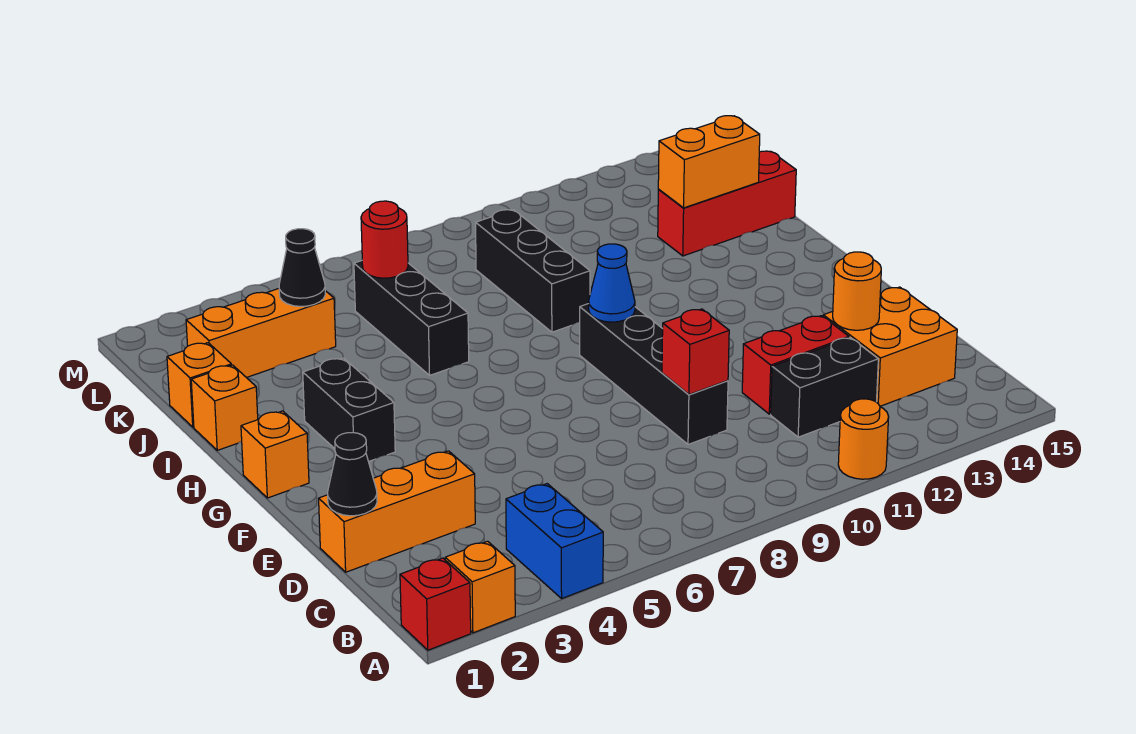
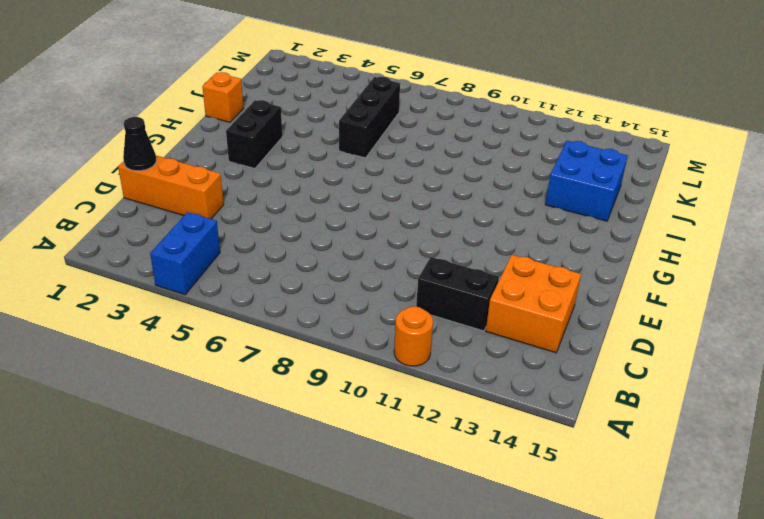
blue 2x2 brick [545,141,628,221] -> red 1x3 brick [658,151,796,256]
none -> red 1x1 brick [400,558,471,650]
none -> orange 1x1 brick [445,541,515,633]
none -> black 1x4 brick [580,304,728,444]

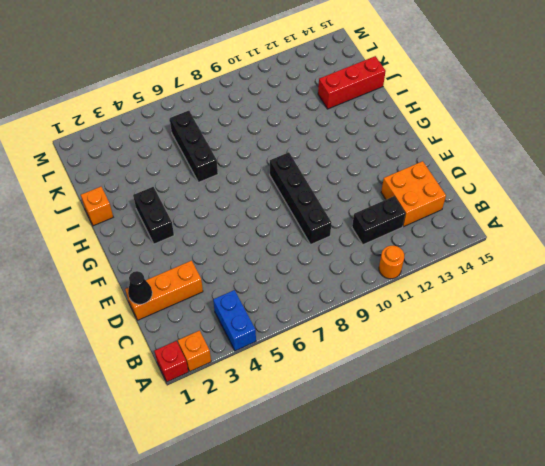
none -> red 1x2 brick [742,316,849,414]
none -> orange 1x1 brick [241,411,309,498]
none -> black 1x3 brick [476,210,590,332]

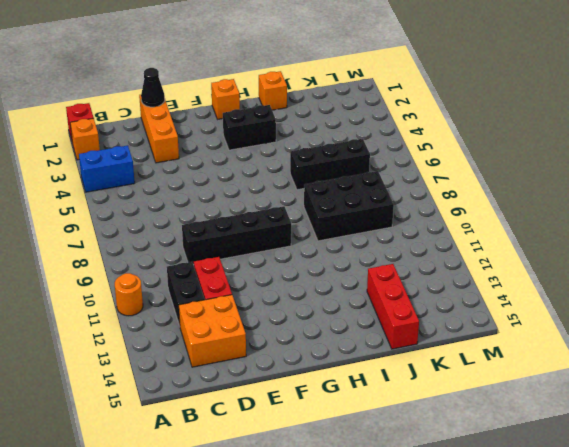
black 2x3 brick [304,171,394,241] -> black 1x3 brick [476,210,590,332]
none -> orange 1x1 brick [167,343,231,427]
none -> orange 1x3 brick [186,289,336,378]
none -> red 1x1 brick [662,309,729,395]

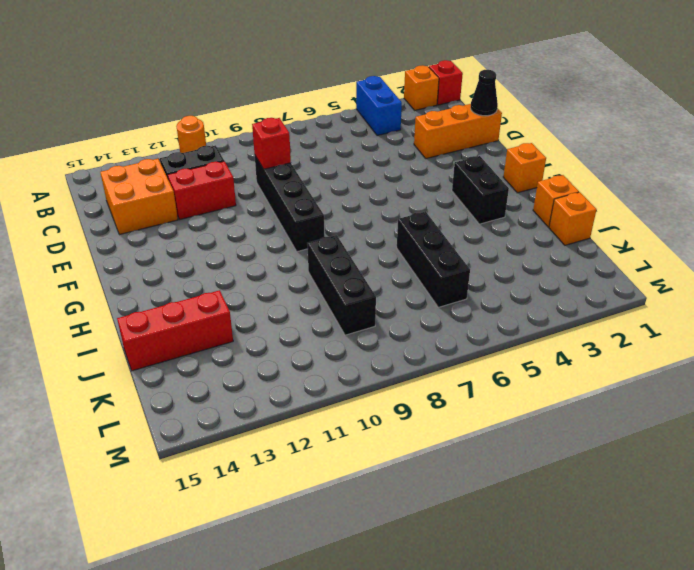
none -> orange 1x3 brick [186,289,336,378]
none -> orange 1x1 round brick [833,252,881,330]
none -> blue 1x1 cone [589,244,635,322]

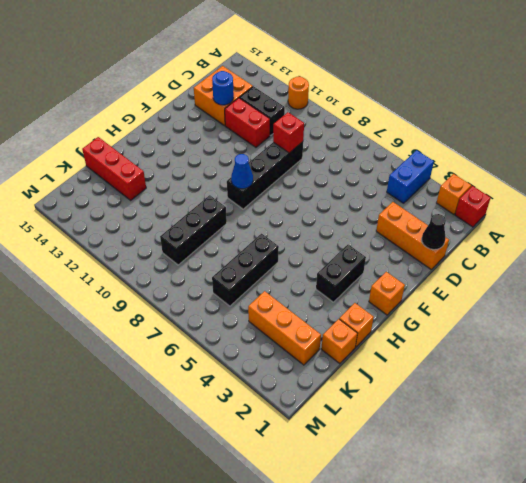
blue 1x1 round brick [212,71,234,105] -> orange 1x1 round brick [833,252,881,330]
none -> orange 1x2 brick [658,116,760,208]
none -> black 1x1 cone [279,229,325,306]
none -> red 1x1 round brick [361,201,408,278]

